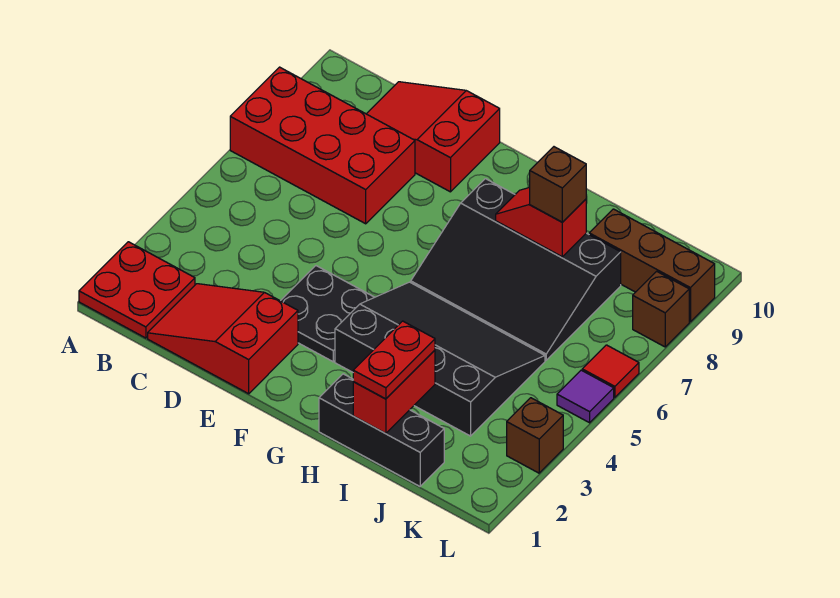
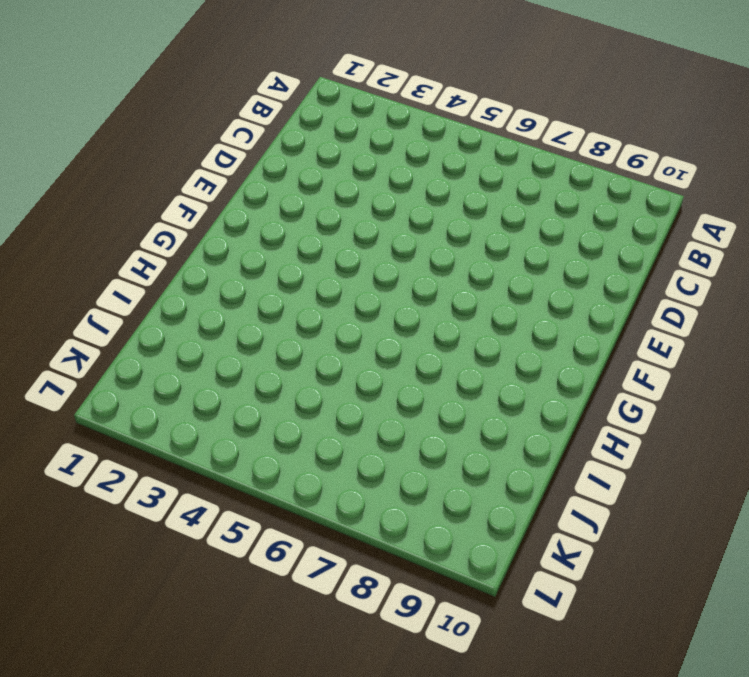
none -> red 2x2 plate [79,242,195,338]
none -> red 2x4 brick [230,67,415,224]
none -> red 2x3 slope [148,284,298,394]

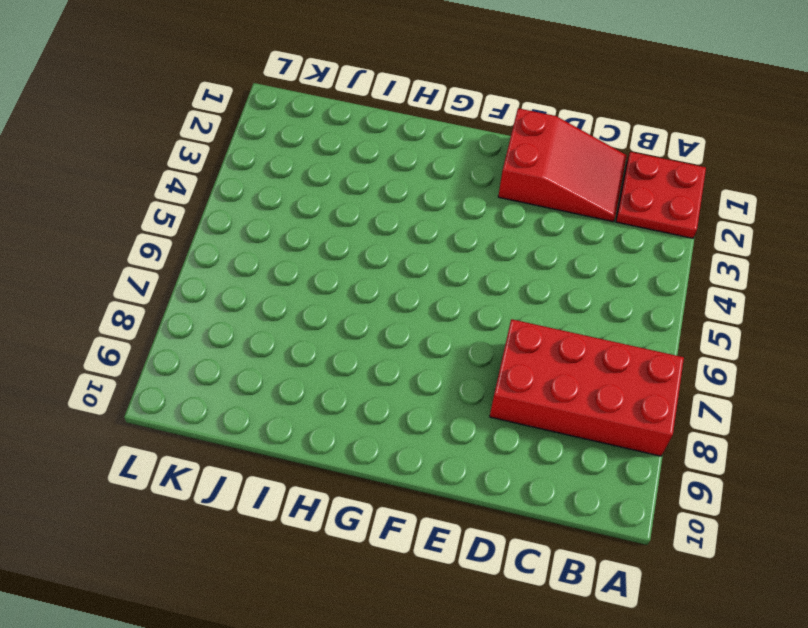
none -> red 2x3 slope [367,82,500,192]
none -> black 2x2 plate [281,266,375,362]
none -> black 3x4 slope [335,282,545,436]

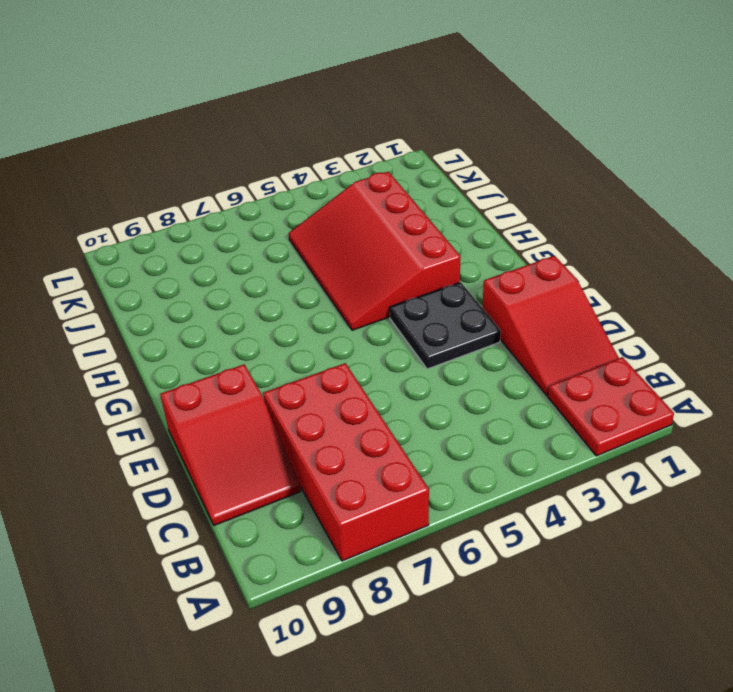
red 3x4 slope [289,172,460,330] -> black 3x4 slope [335,282,545,436]
none -> black 3x4 slope [411,179,621,360]
none -> black 1x3 brick [319,374,444,486]
none -> brown 1x3 brick [589,209,715,322]

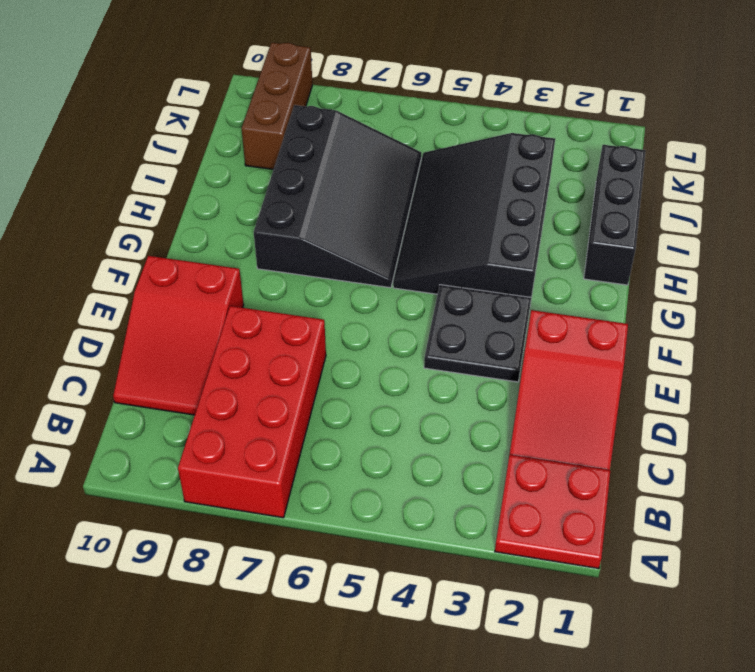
none -> brown 1x1 brick [507,398,563,473]
none -> purple 1x1 tile [557,370,614,423]
none -> red 1x1 tile [582,345,639,397]

